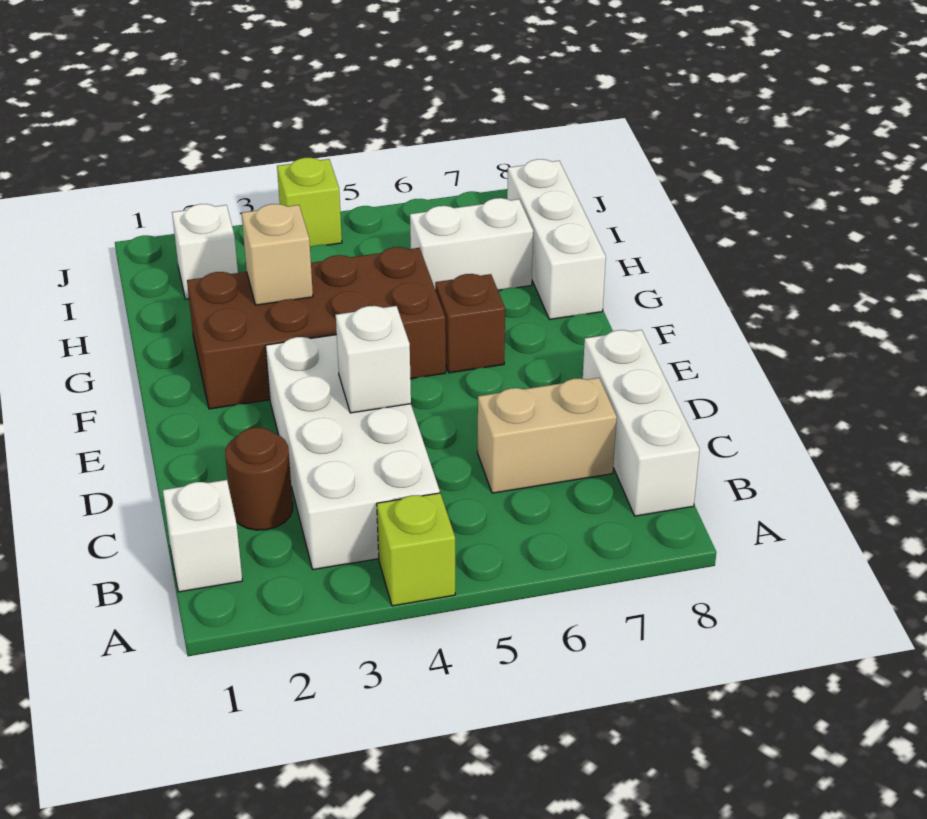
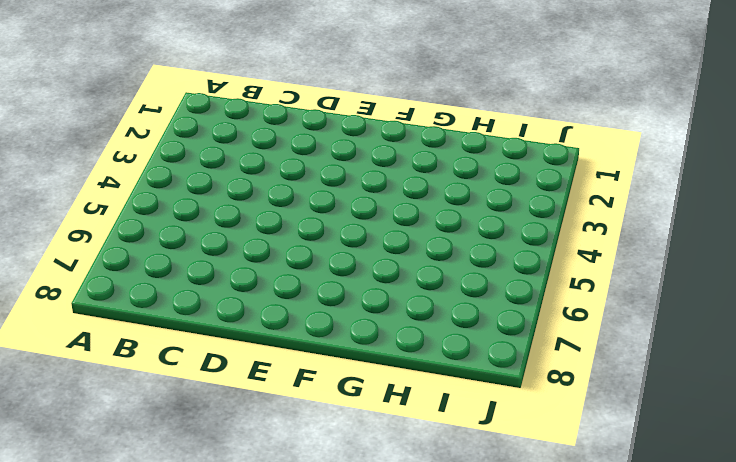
none -> lime 1x1 brick [377,493,455,606]
none -> white 1x1 brick [163,480,242,592]
none -> white 2x4 brick [266,335,440,570]

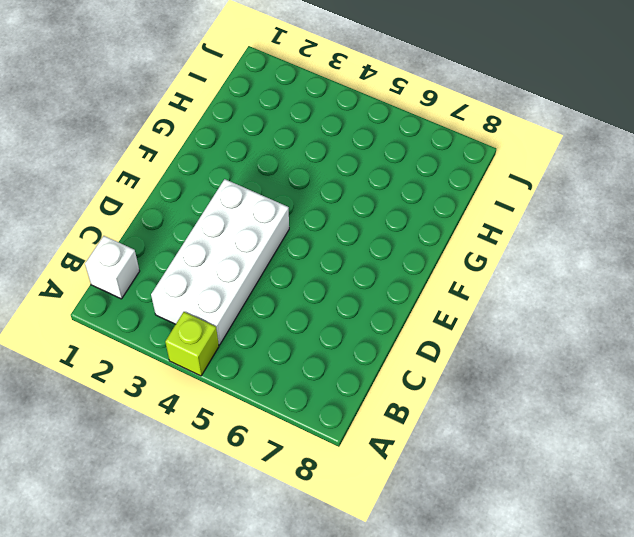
none -> white 1x3 brick [583,330,700,516]
none -> brown 1x1 round brick [225,427,293,530]
none -> tan 1x2 brick [478,378,617,493]

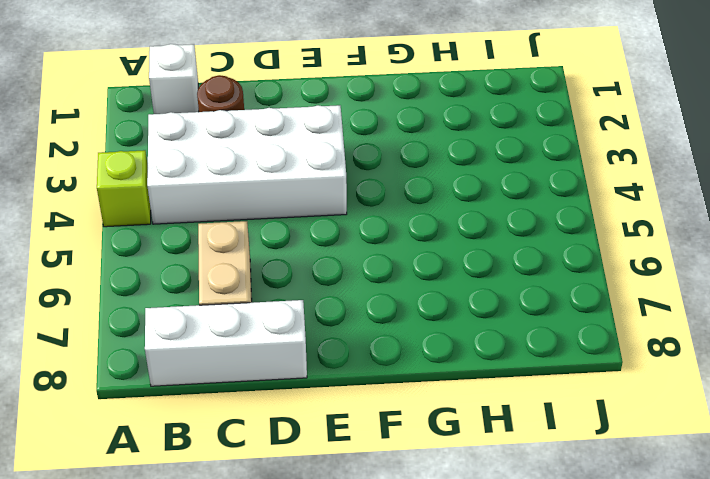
none -> brown 2x4 brick [187,247,446,409]
none -> brown 1x1 brick [435,274,505,373]
none -> white 1x3 brick [507,159,606,319]

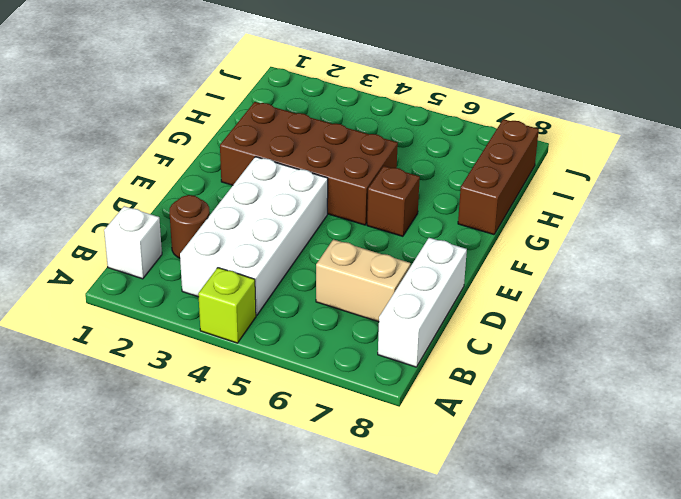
brown 1x3 brick [458,119,539,235] -> white 1x3 brick [507,159,606,319]
none -> white 1x2 brick [410,198,533,290]
none -> white 1x1 brick [172,204,238,299]
none -> lime 1x1 brick [277,158,342,247]

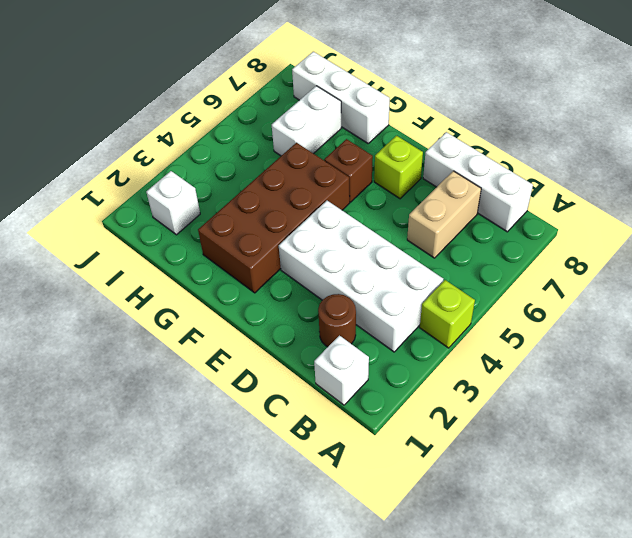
lime 1x1 brick [374,136,423,199] -> lime 1x1 brick moved to [277,158,342,247]
none -> white 1x1 brick [336,306,411,413]
none -> tan 1x1 brick [242,204,313,305]

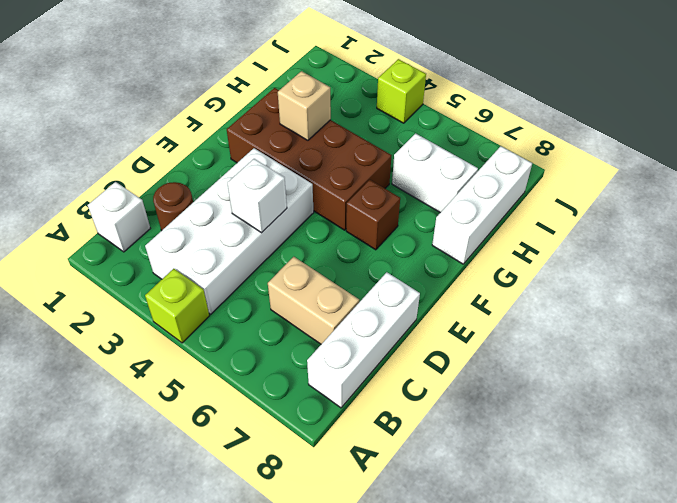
none -> white 1x1 brick [172,204,238,299]

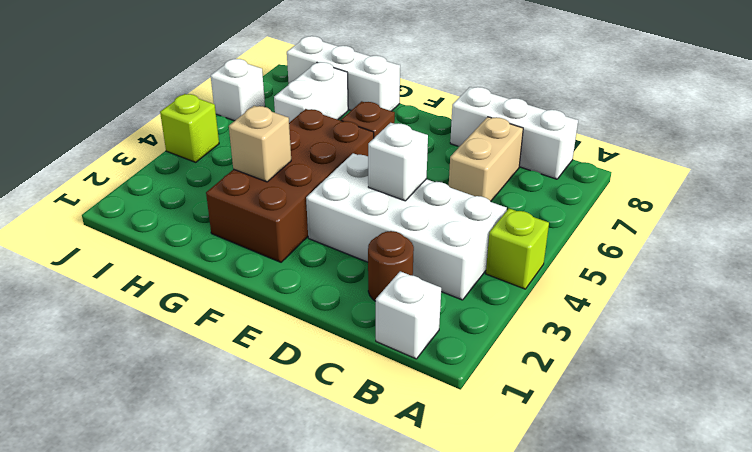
white 1x1 brick [211,59,265,121] -> white 1x1 brick moved to [172,204,238,299]

